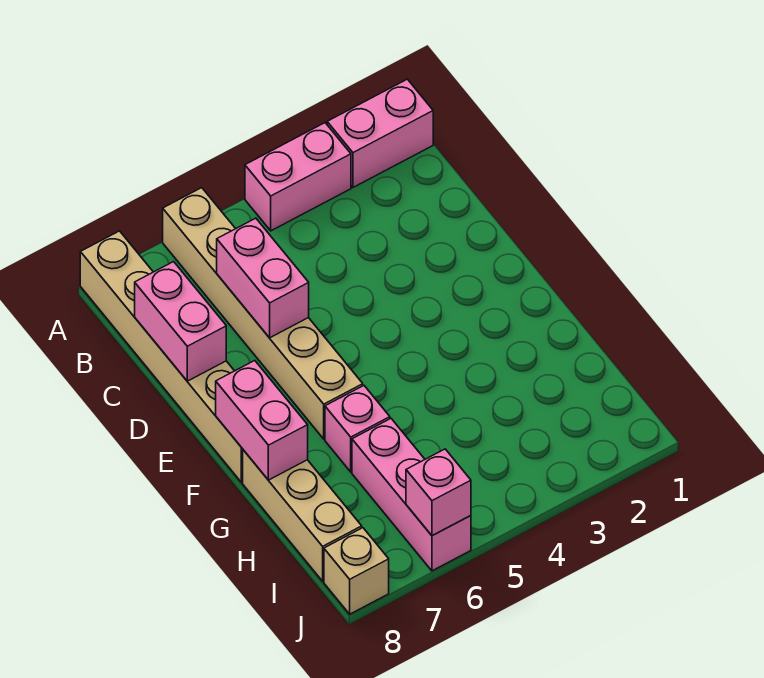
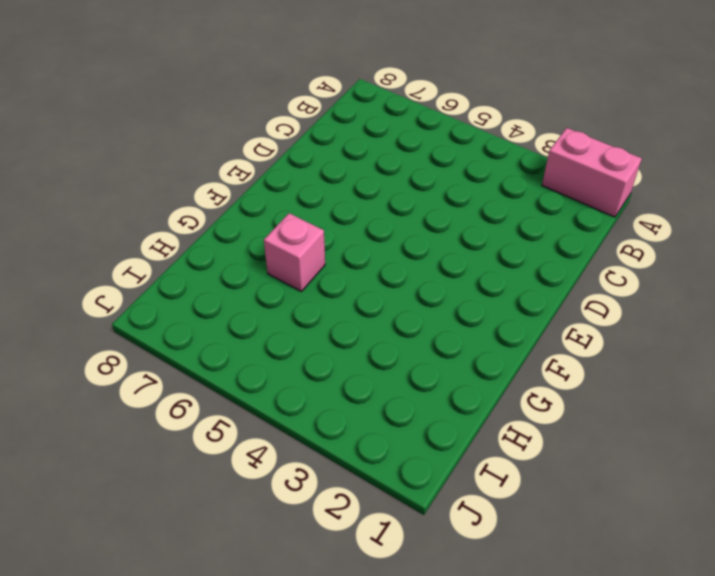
none -> pink 1x2 brick [245,123,351,231]
none -> tan 1x6 brick [163,188,363,439]
none -> tan 1x6 brick [80,231,243,482]

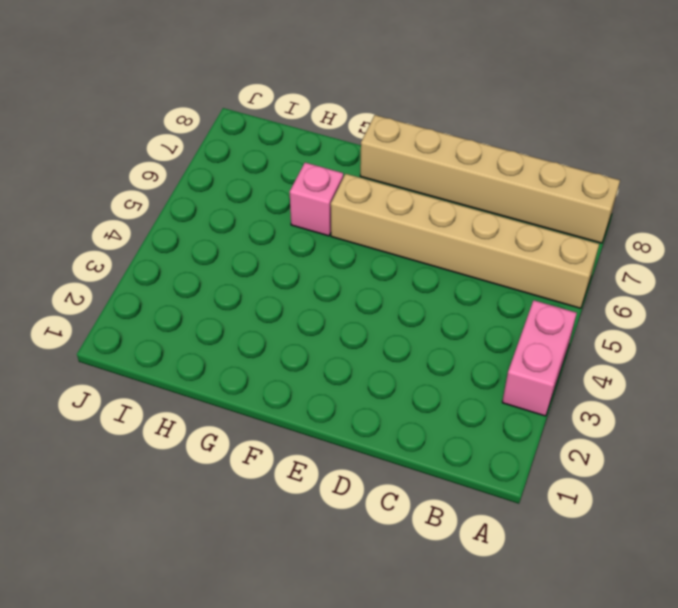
none -> pink 1x2 brick [327,79,433,187]
none -> tan 1x3 brick [243,450,362,581]
none -> pink 1x3 brick [352,419,471,571]

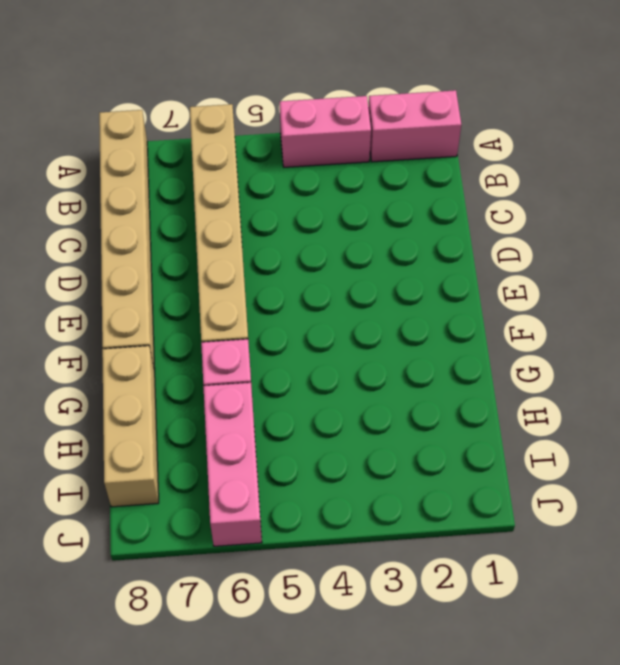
none -> tan 1x1 brick [324,528,389,614]
none -> pink 1x2 brick [217,218,309,338]
none -> pink 1x2 brick [135,262,226,381]

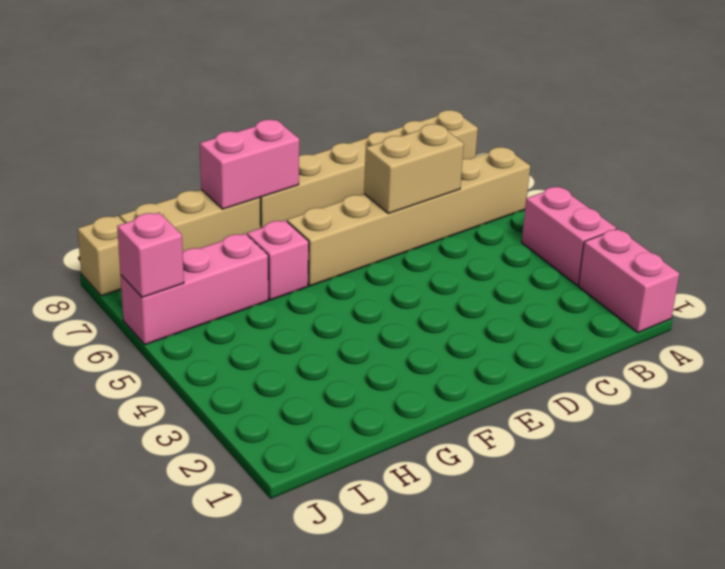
tan 1x2 brick [364,124,464,213] -> pink 1x2 brick [217,218,309,338]
none -> pink 1x2 brick [135,262,226,381]

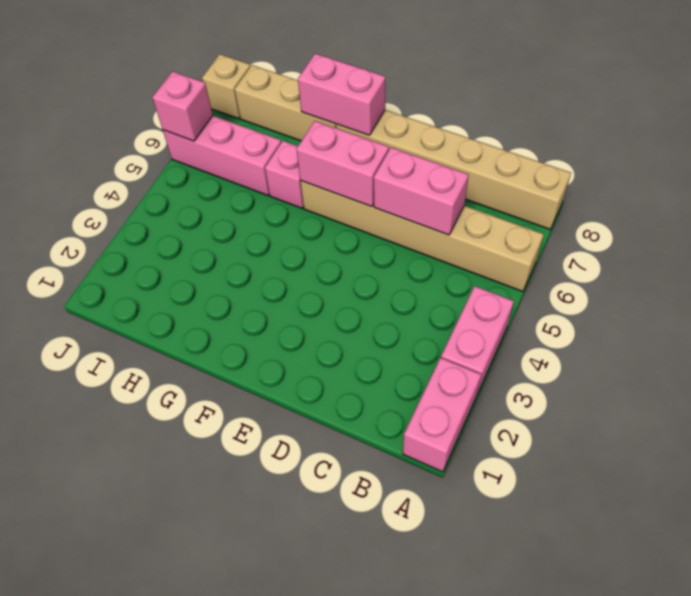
pink 1x2 brick [296,121,389,207] -> pink 1x2 brick moved to [135,262,226,381]

